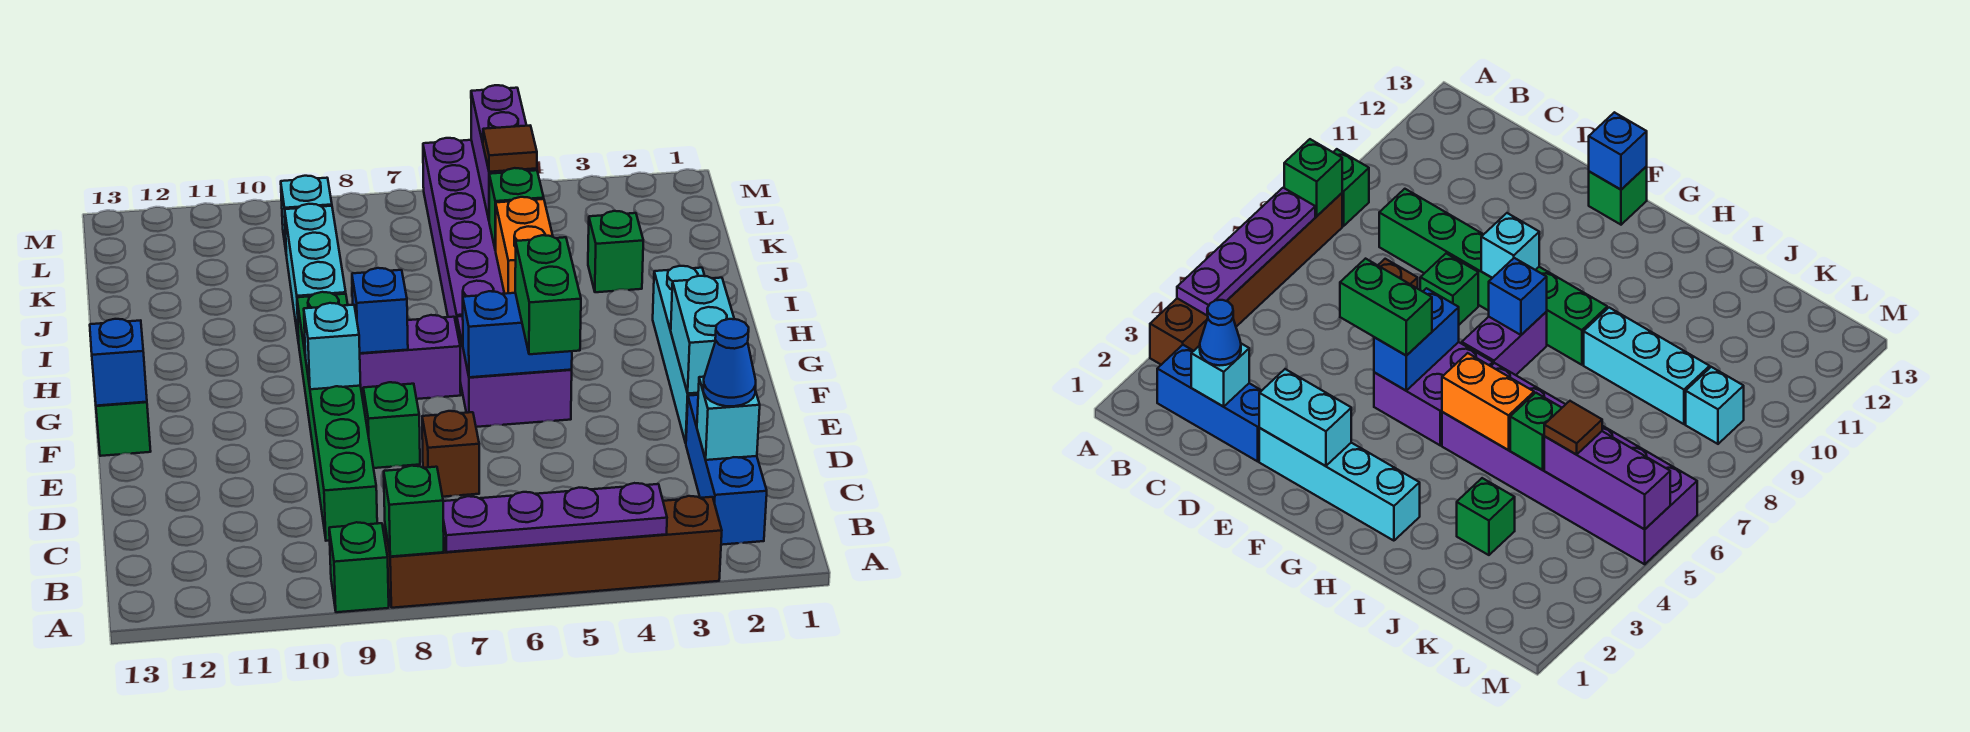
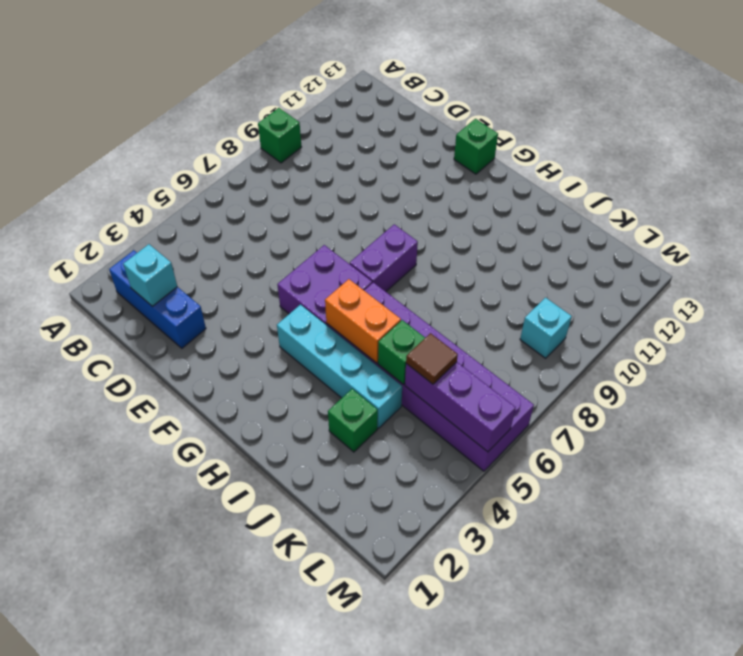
cyan 1x4 brick [277,305,402,428] -> cyan 1x4 brick moved to [653,266,705,443]
none -> brown 1x6 brick [385,496,722,608]
none -> green 1x6 brick [297,292,377,541]
none -> brown 1x1 brick [422,411,479,497]

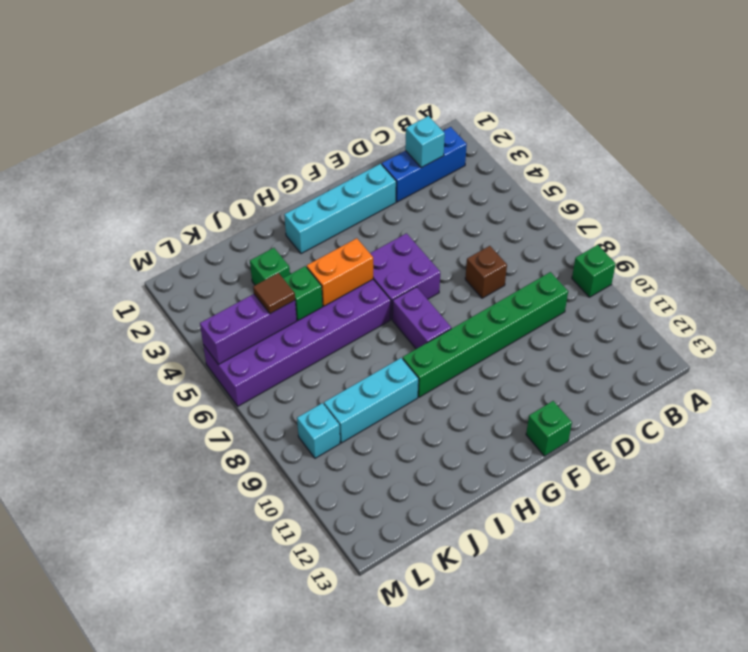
none -> brown 1x6 brick [385,496,722,608]
none -> green 1x1 brick [363,382,420,468]
none -> purple 1x4 plate [443,483,667,552]

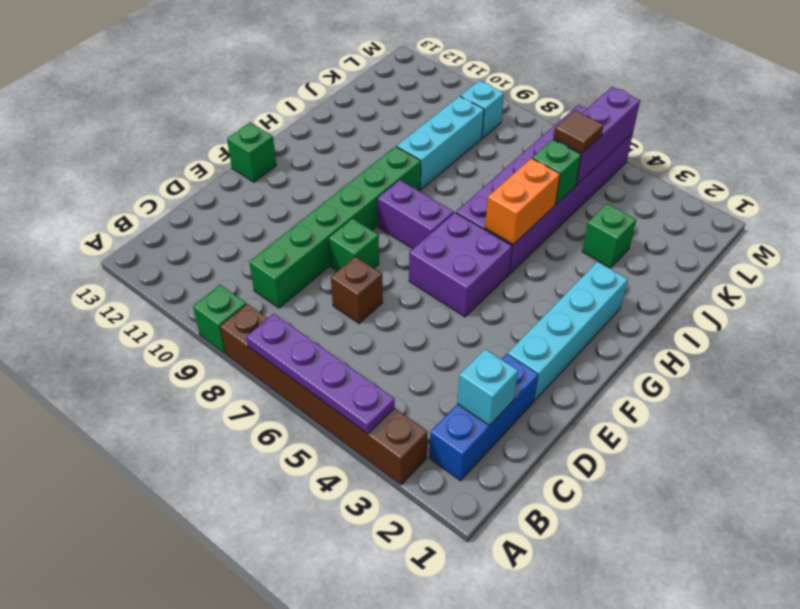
none -> green 1x1 brick [384,466,444,557]
none -> cyan 1x2 brick [671,276,734,394]
none -> blue 1x2 brick [463,291,572,377]

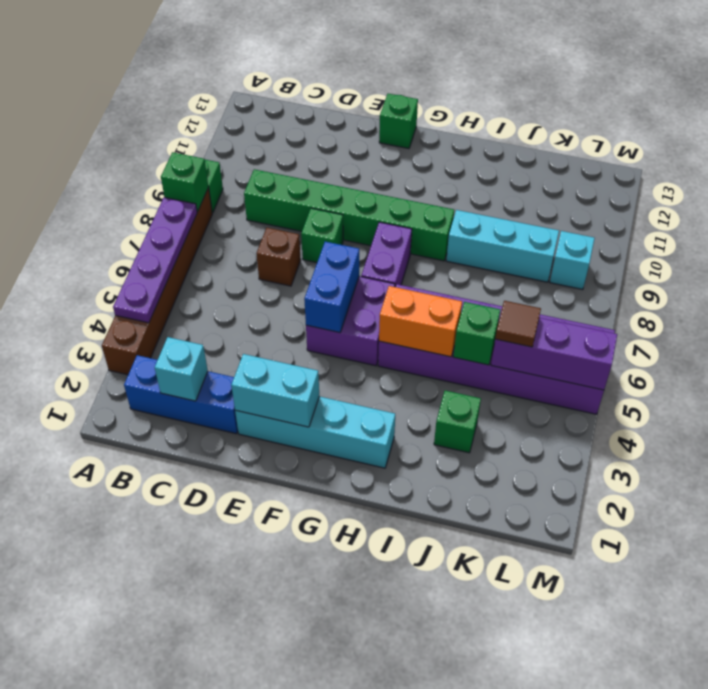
none -> cyan 1x1 brick [304,303,361,389]
none -> blue 1x1 brick [90,319,147,406]
none -> blue 1x1 brick [352,268,408,353]

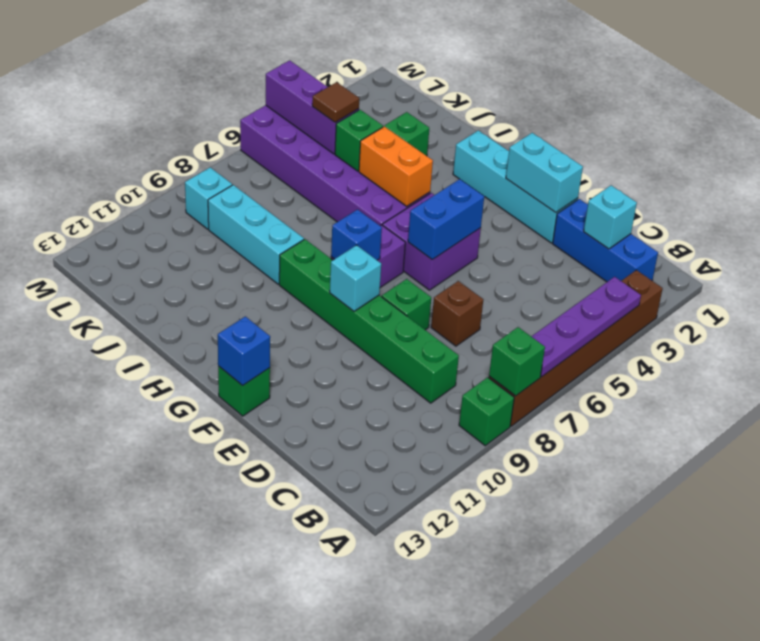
none -> blue 1x1 cone [703,319,756,406]
none -> green 1x2 brick [515,235,581,354]

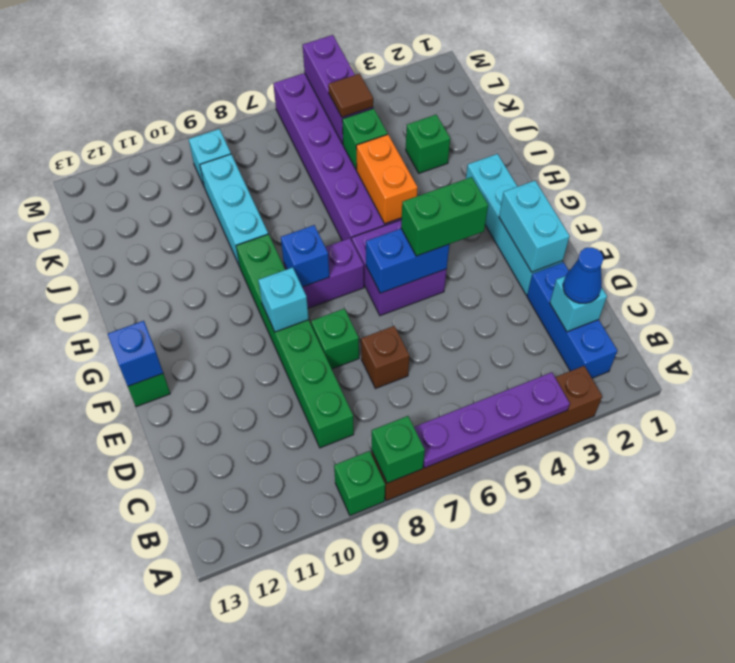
green 1x2 brick [401,177,488,256] -> green 1x2 brick turned to [515,235,581,354]

